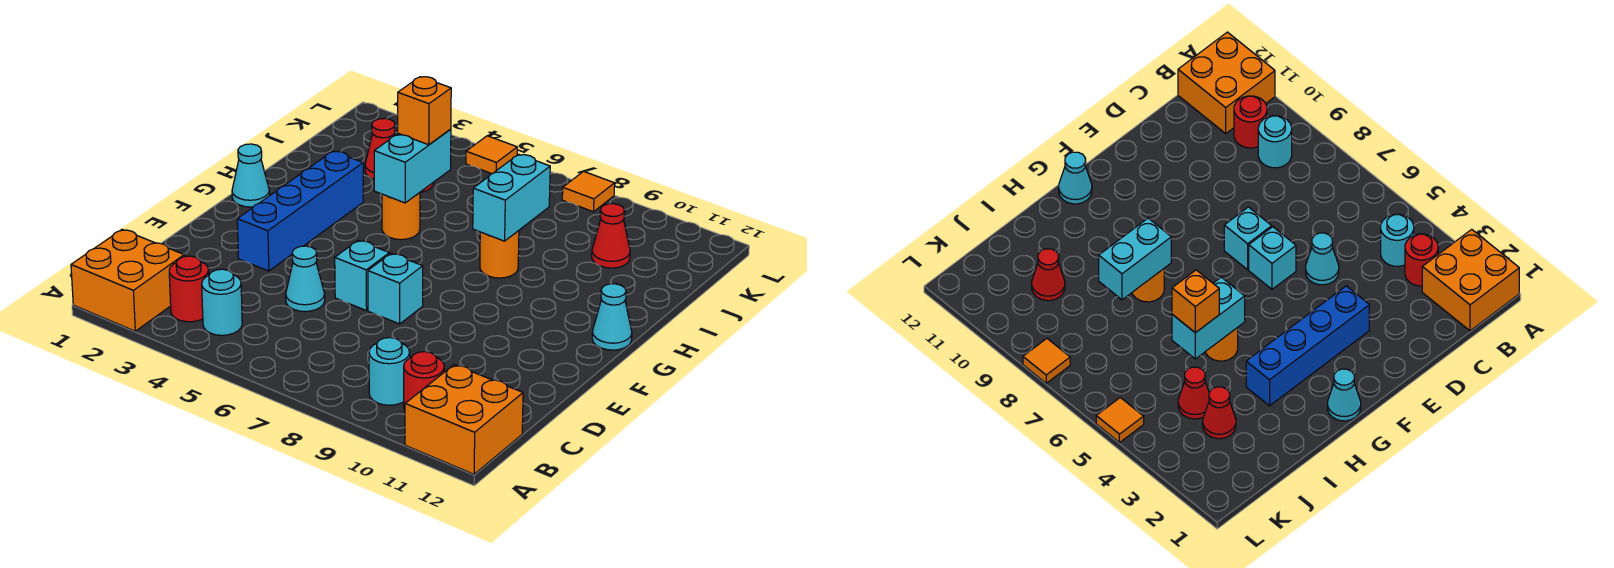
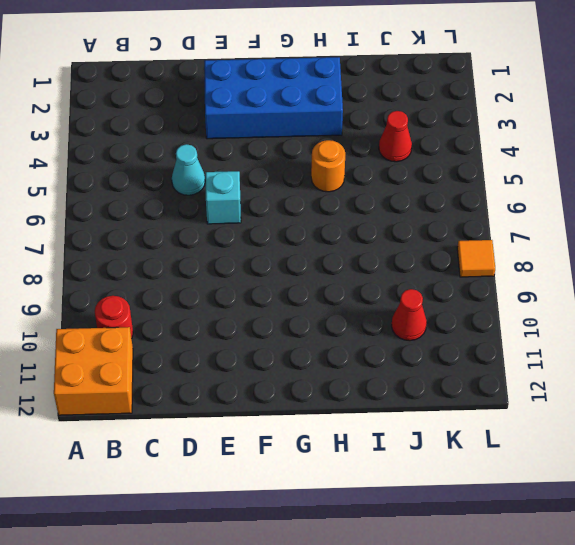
blue 2x4 brick [204,57,343,139] -> blue 1x4 brick [237,151,363,271]
none -> orange 2x2 brick [71,230,184,331]
none -> red 1x1 round brick [169,256,209,322]
none -> cyan 1x1 round brick [202,269,242,335]

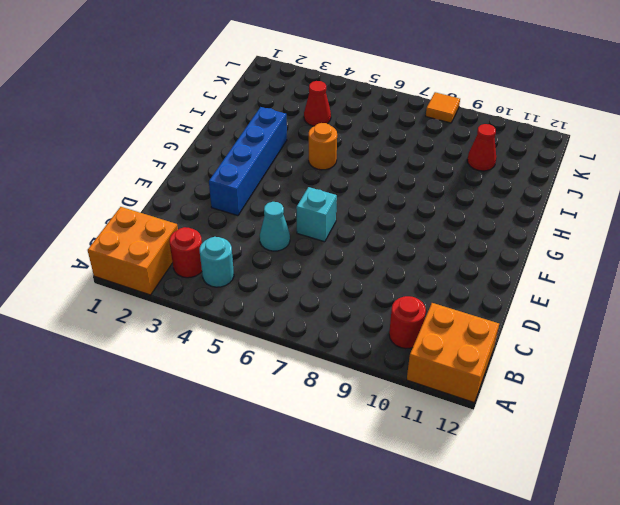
none -> cyan 1x1 round brick [369,338,410,405]
none -> cyan 1x1 brick [368,253,423,324]
none -> cyan 1x1 cone [232,144,270,207]

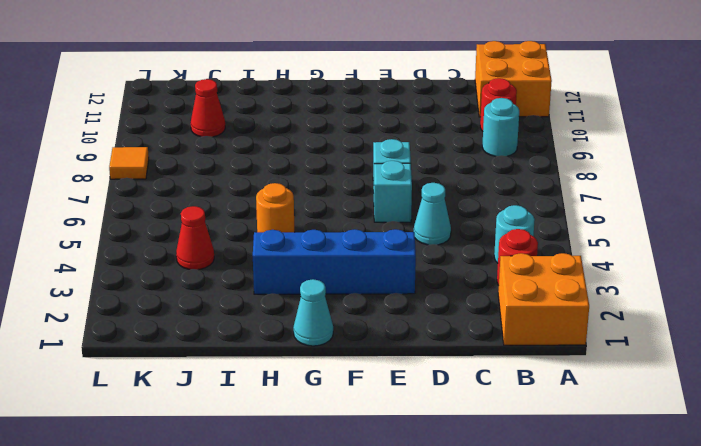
none -> cyan 1x1 cone [592,284,632,350]
none -> orange 1x1 round brick [480,231,519,278]
none -> red 1x1 cone [365,118,395,179]

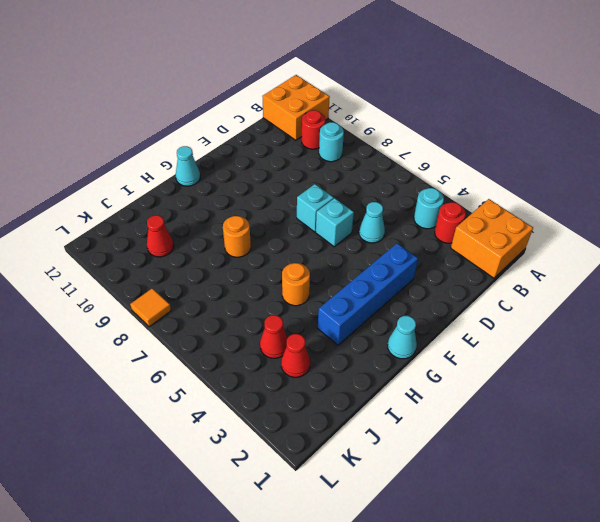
none -> orange 1x1 tile [466,136,517,174]
none -> cyan 1x2 brick [374,129,451,203]
none -> cyan 1x2 brick [473,154,550,241]

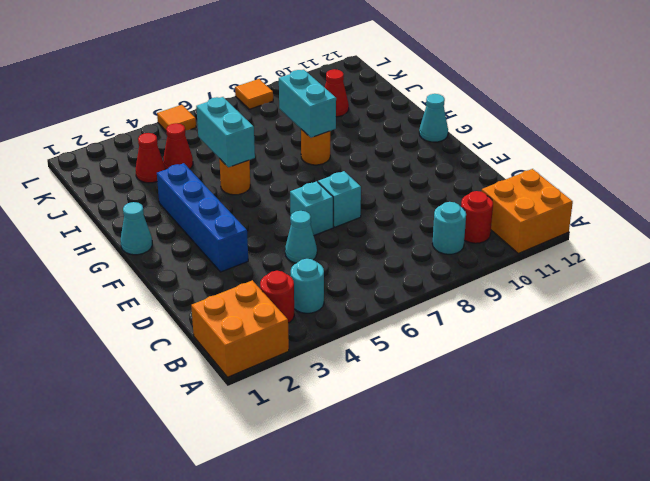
none -> orange 1x1 brick [398,77,451,145]

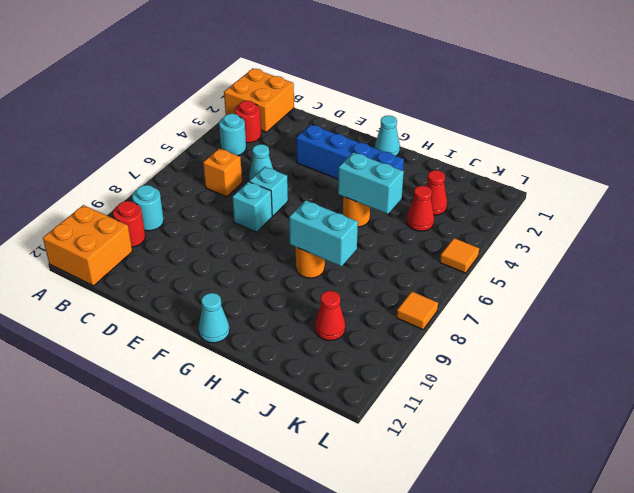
orange 1x1 brick [203,149,242,197] -> orange 1x1 brick moved to [398,77,451,145]

